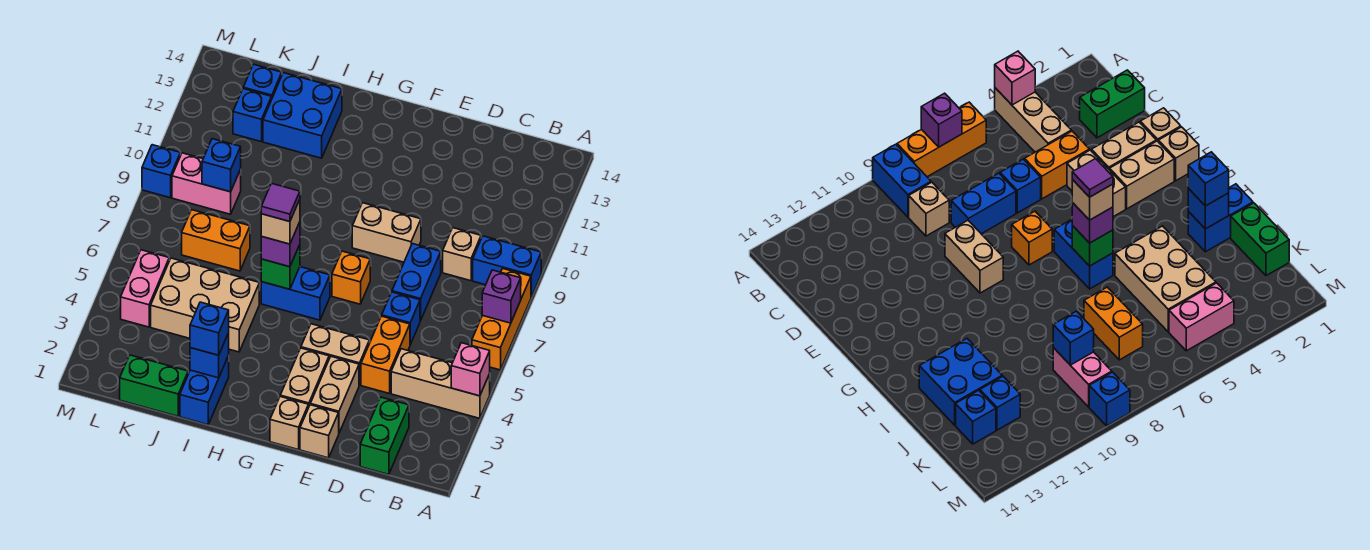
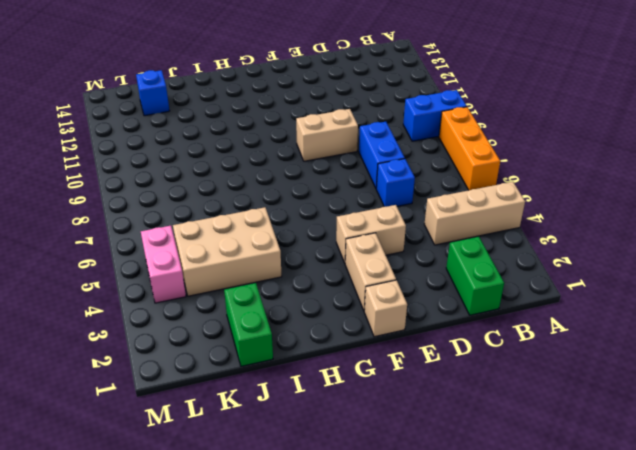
green 1x2 brick [224,283,273,366] -> green 1x2 brick turned to [120,355,189,416]
none -> tan 1x1 brick [443,228,481,281]
none -> orange 1x2 brick [361,316,410,394]
none -> tan 1x1 brick [300,405,339,458]
none -> tan 1x2 brick [310,357,359,433]

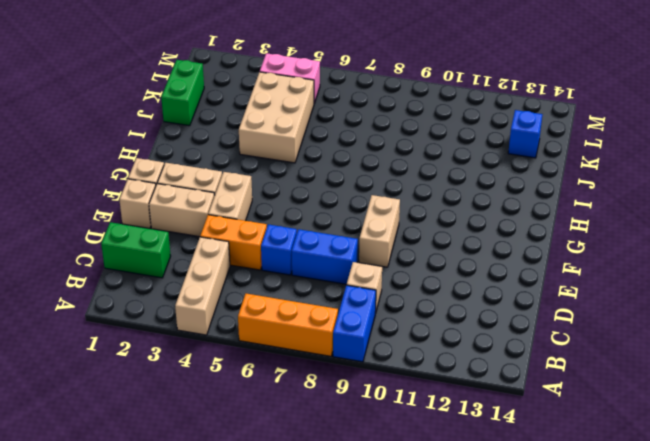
none -> orange 1x1 brick [332,251,370,304]
none -> blue 1x2 brick [261,267,330,320]
none -> blue 1x2 brick [180,356,229,425]
none -> blue 2x2 brick [263,73,342,158]

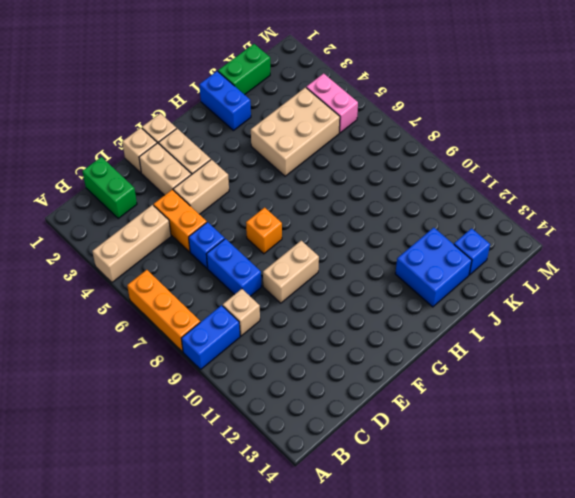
none -> blue 1x2 brick [261,267,330,320]
none -> orange 1x2 brick [182,210,250,271]
none -> pink 1x2 brick [172,153,241,214]
none -> blue 1x1 brick [233,89,271,142]

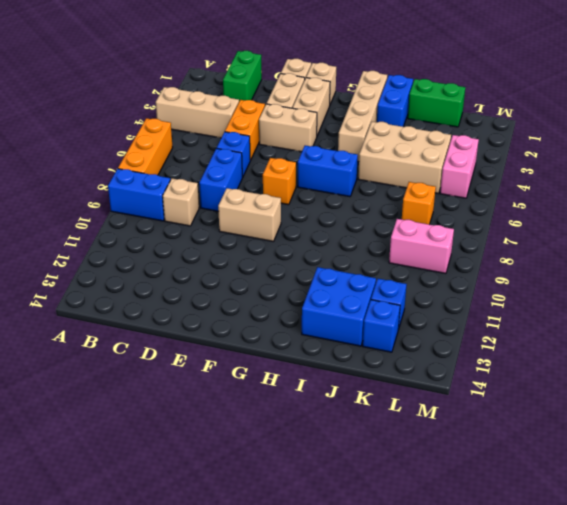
tan 1x4 brick [338,71,387,162] -> none
orange 1x1 brick [402,182,436,224] -> orange 1x2 brick [182,210,250,271]
none -> blue 1x1 brick [142,145,180,198]
none -> pink 1x1 brick [451,343,490,396]
none -> purple 1x1 brick [482,270,521,323]
none -> green 1x1 brick [261,245,300,289]

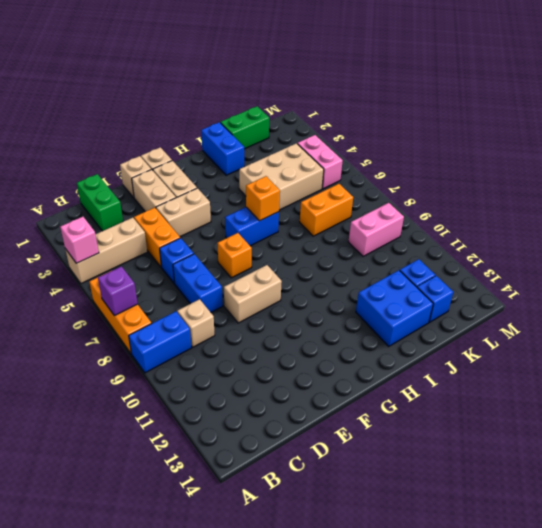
orange 1x1 brick [246,176,280,221] -> green 1x1 brick [261,245,300,289]
none -> blue 1x1 brick [142,145,180,198]
none -> blue 1x1 brick [190,333,229,378]
none -> blue 1x1 brick [202,139,241,192]
none -> purple 1x1 brick [261,222,300,267]

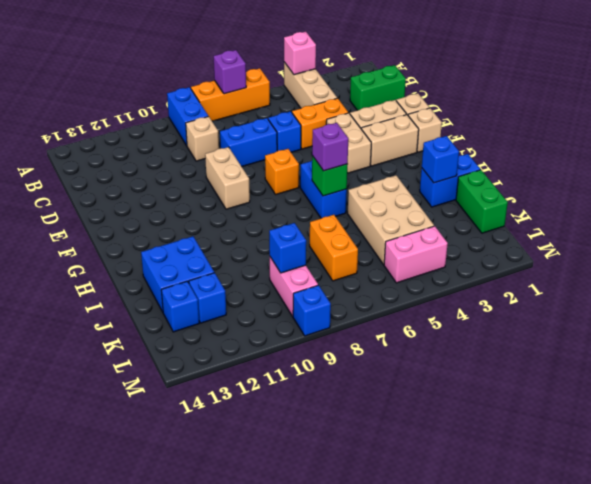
none -> blue 1x1 brick [190,302,229,355]
none -> tan 1x1 brick [261,199,300,244]
none -> purple 1x1 tile [261,183,300,222]

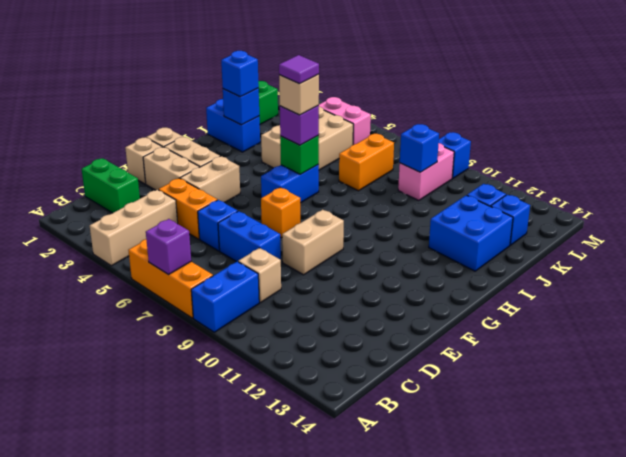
none -> pink 1x1 brick [451,343,490,396]

